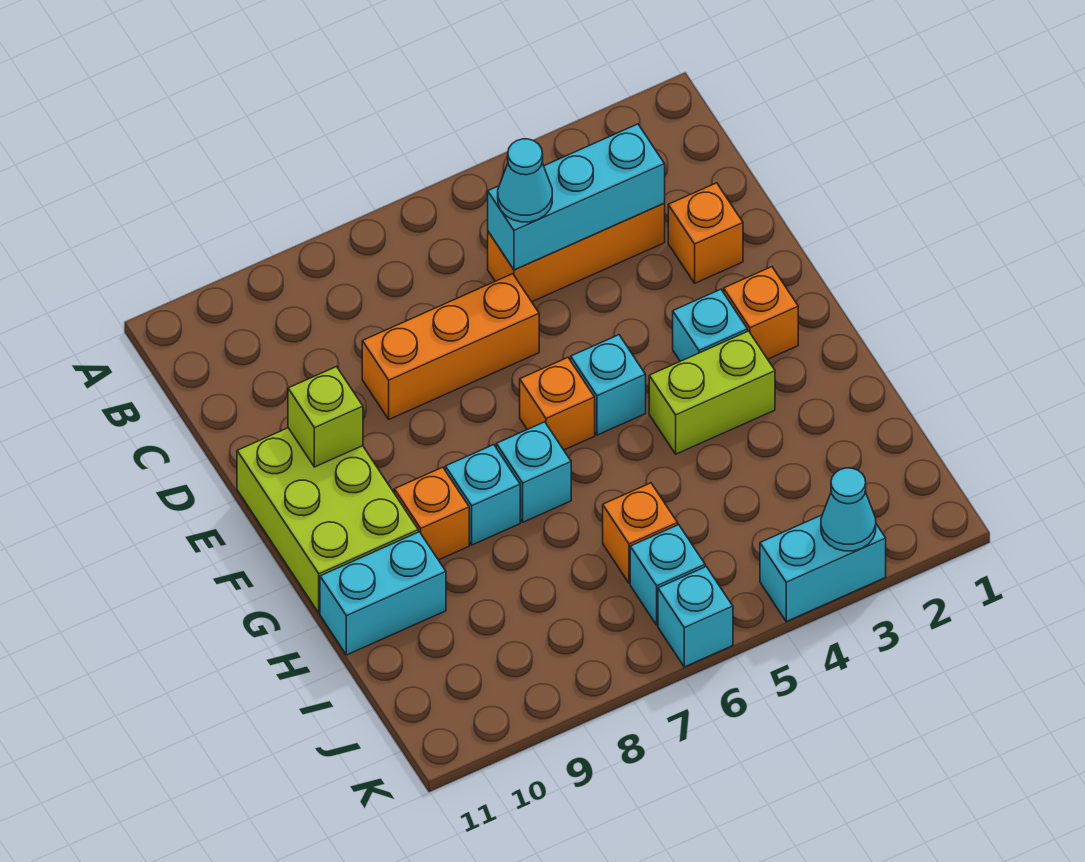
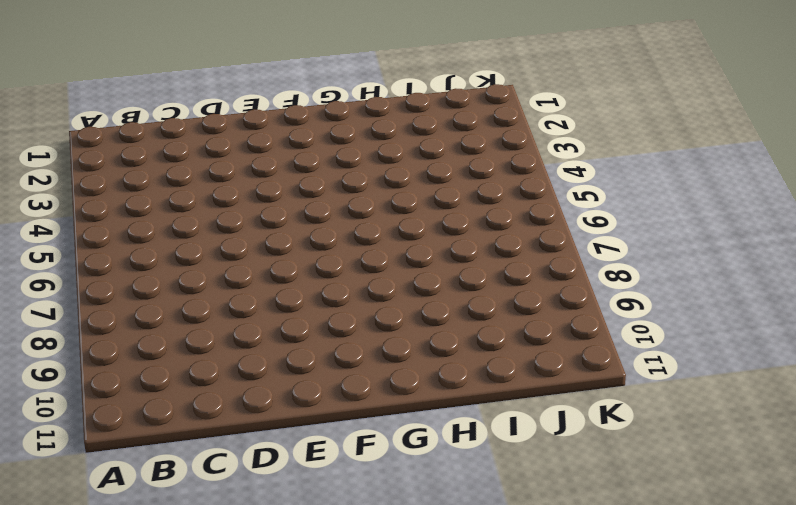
none -> orange 1x3 brick [488,203,665,302]
none -> orange 1x1 brick [668,183,743,283]
none -> orange 1x3 brick [362,274,539,419]

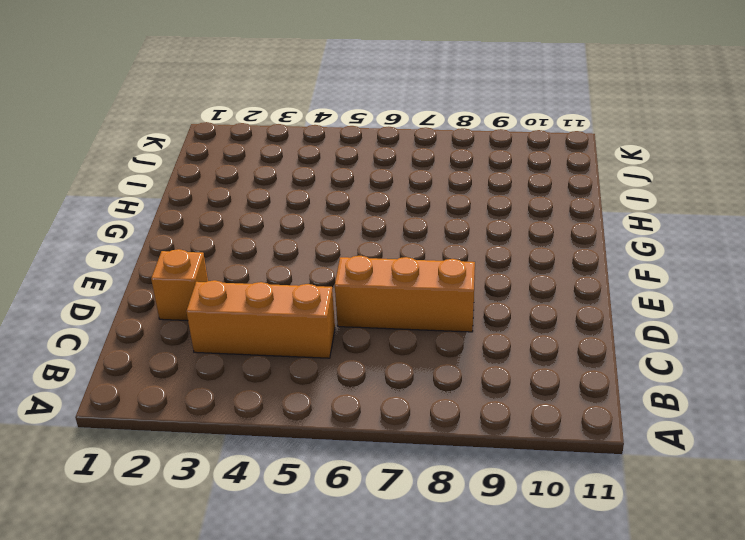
none -> lime 2x3 brick [237,428,418,613]
none -> orange 1x1 brick [724,267,798,359]
none -> cyan 1x1 brick [673,289,747,361]

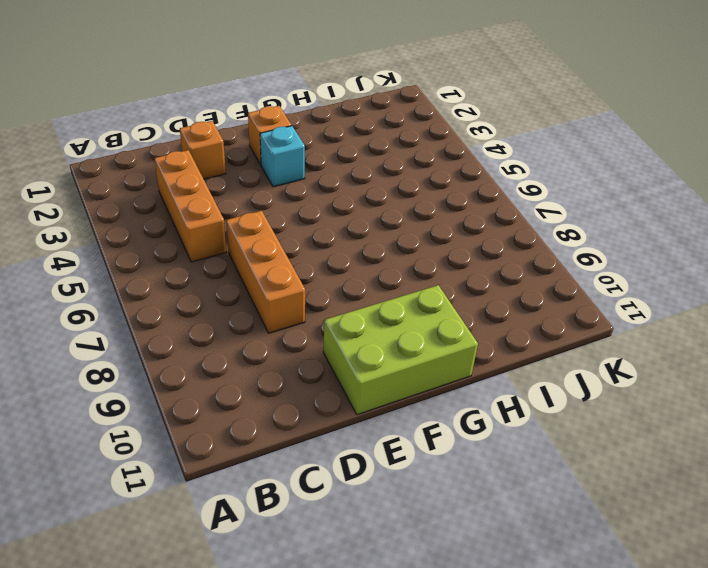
none -> cyan 1x1 brick [571,335,646,435]
none -> orange 1x1 brick [520,358,595,450]
none -> lime 1x2 brick [649,331,775,454]

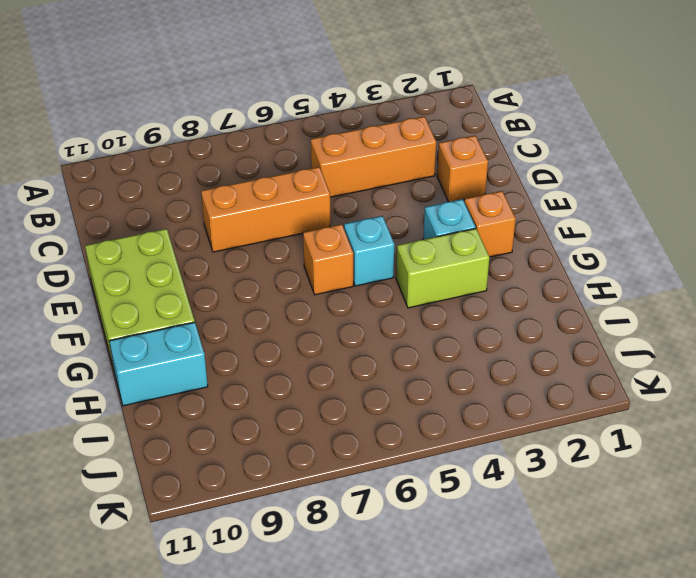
none -> cyan 1x1 brick [496,422,571,522]
none -> cyan 1x1 brick [445,445,520,545]
none -> orange 1x1 brick [394,467,469,560]

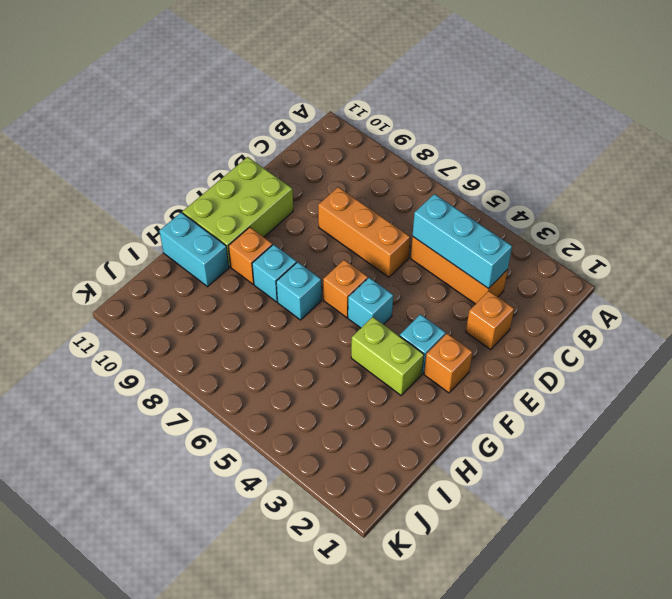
none -> orange 1x1 brick [603,483,678,583]
none -> cyan 1x1 brick [630,525,705,625]
none -> cyan 1x2 brick [760,515,886,622]

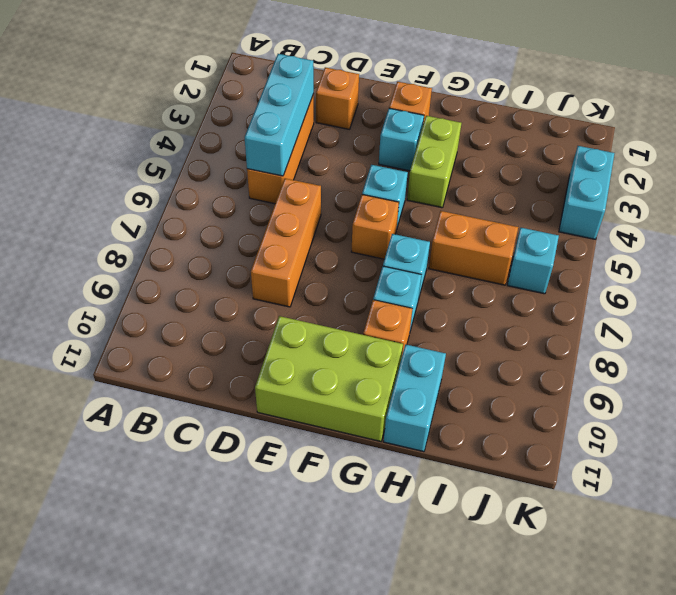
orange 1x2 brick [429,211,518,285] -> orange 1x1 brick [603,483,678,583]
none -> cyan 1x1 brick [658,567,733,667]
none -> lime 1x1 brick [288,367,363,467]
none -> cyan 1x1 cone [821,468,876,551]

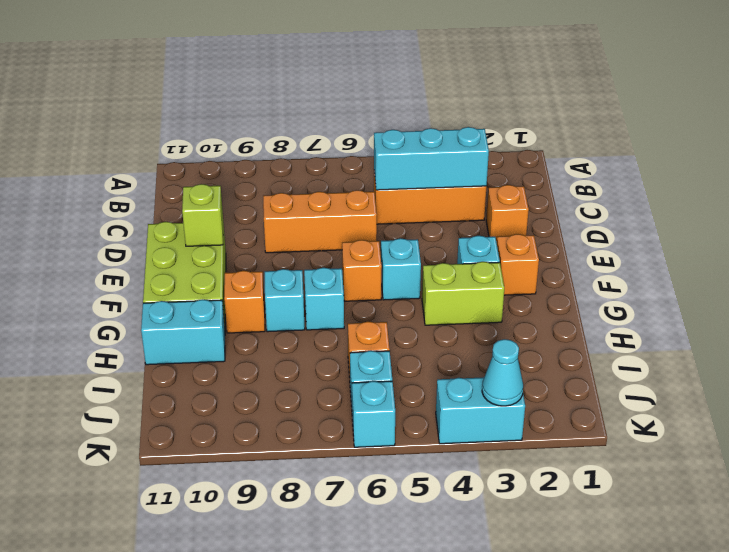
none -> cyan 1x1 cone [498,139,552,222]

